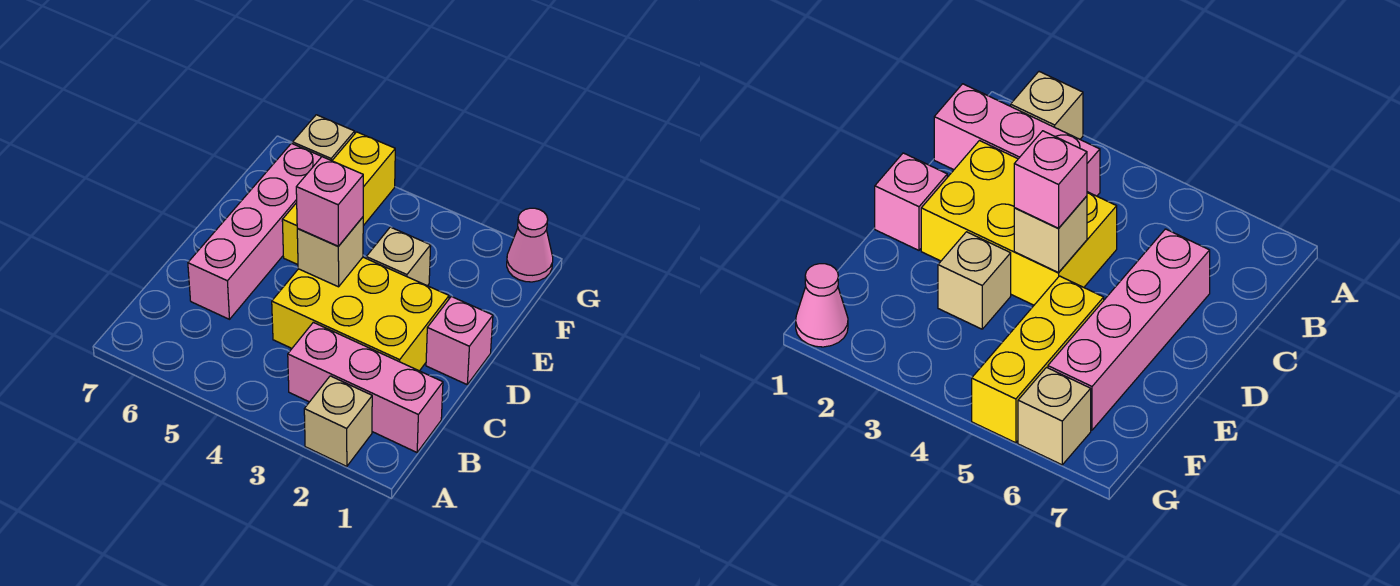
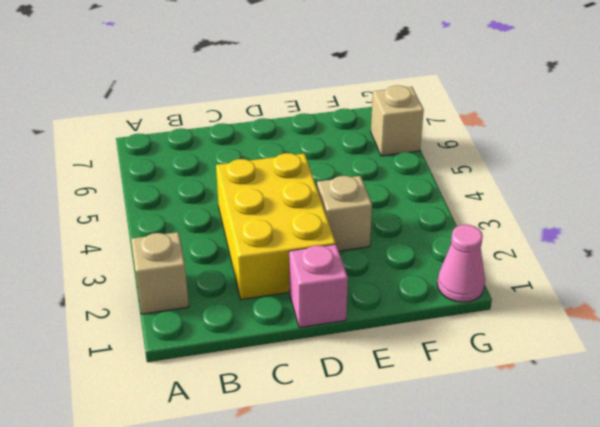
none -> pink 1x3 brick [288,322,443,452]
none -> pink 1x4 brick [188,143,322,319]

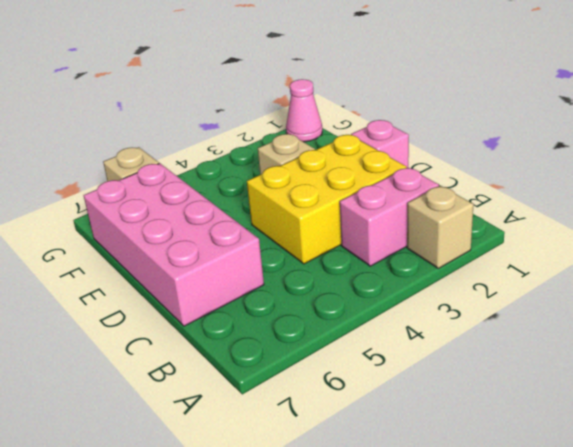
pink 1x2 brick [340,168,439,266] -> pink 1x3 brick [288,322,443,452]
pink 2x4 brick [84,163,264,326] -> pink 1x4 brick [188,143,322,319]
none -> yellow 1x3 brick [282,132,395,265]
none -> tan 1x1 brick [297,217,363,287]

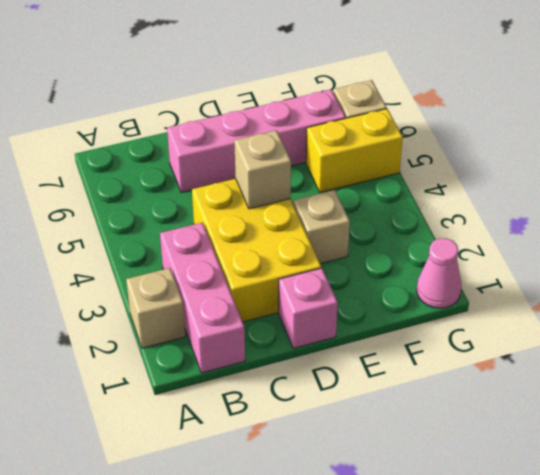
yellow 1x2 brick [306,109,403,192] -> yellow 1x3 brick [282,132,395,265]
none -> pink 1x1 brick [296,157,363,246]

